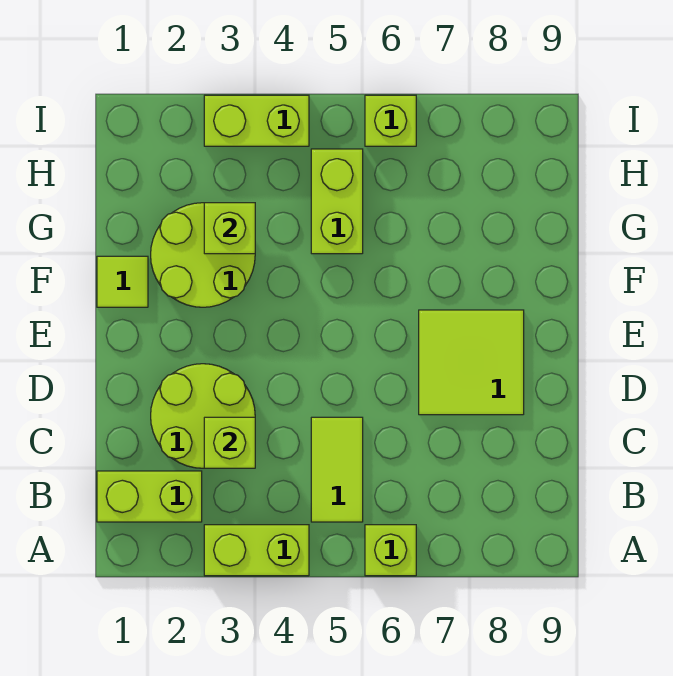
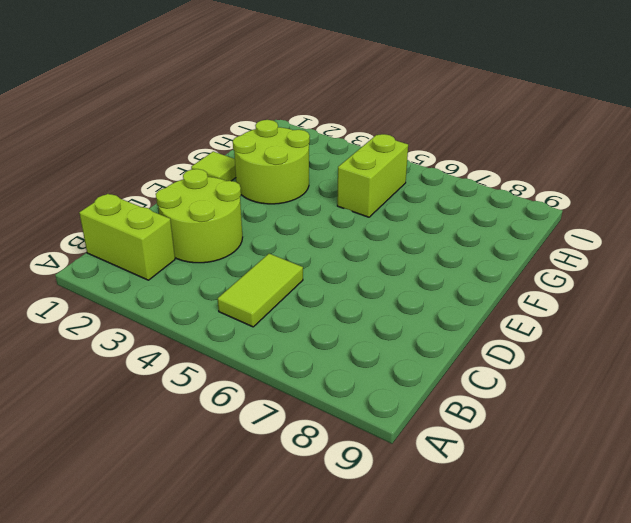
none -> lime 1x2 brick [204,525,309,576]
none -> lime 1x1 brick [365,525,416,576]
none -> lime 2x2 tile [419,310,524,415]

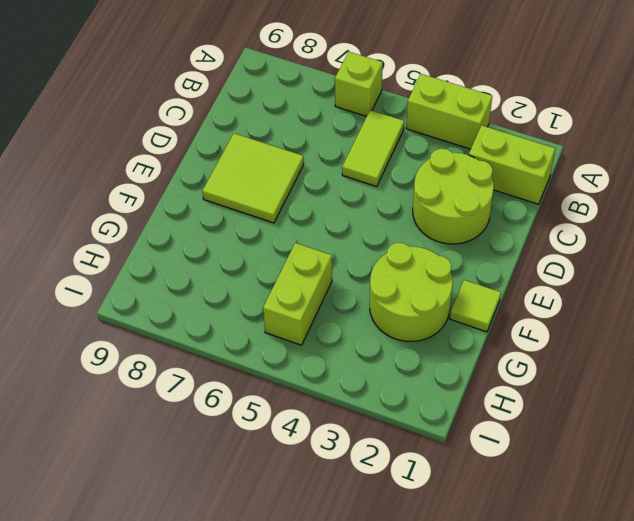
none -> lime 1x2 brick [204,95,309,146]
none -> lime 1x1 brick [365,95,416,146]
none -> lime 1x1 brick [204,417,255,468]

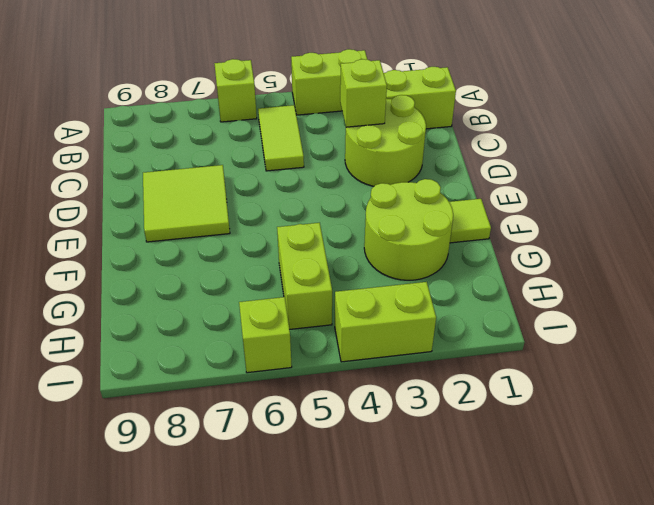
none -> lime 1x1 brick [204,203,255,254]

